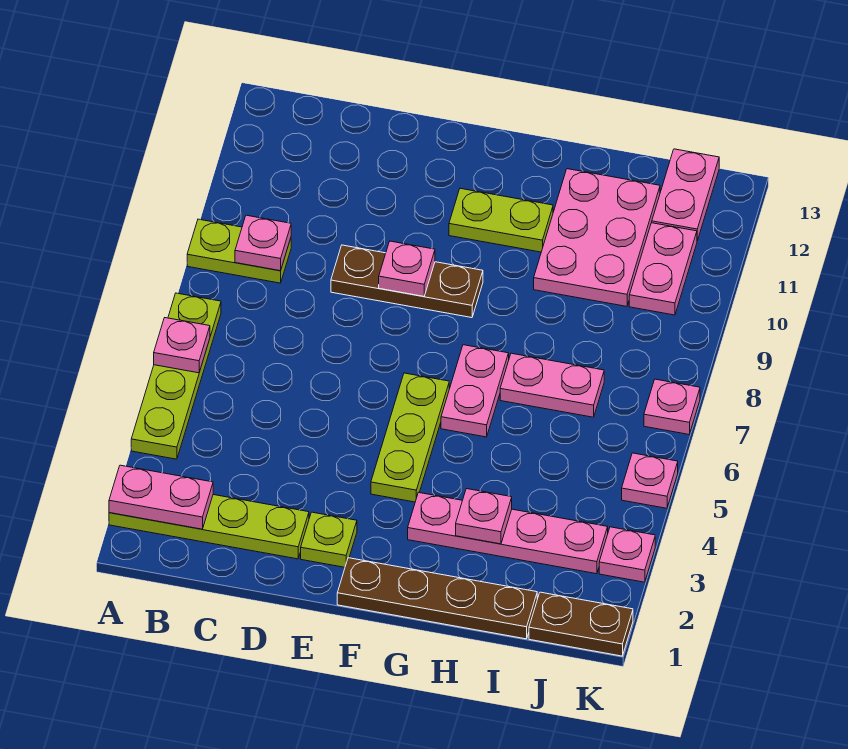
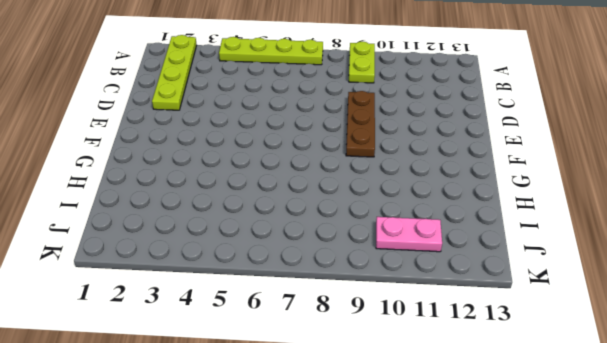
none -> lime 1x1 plate [301,512,357,567]
none -> brown 1x4 plate [337,558,537,639]
none -> lime 1x3 plate [371,373,449,502]

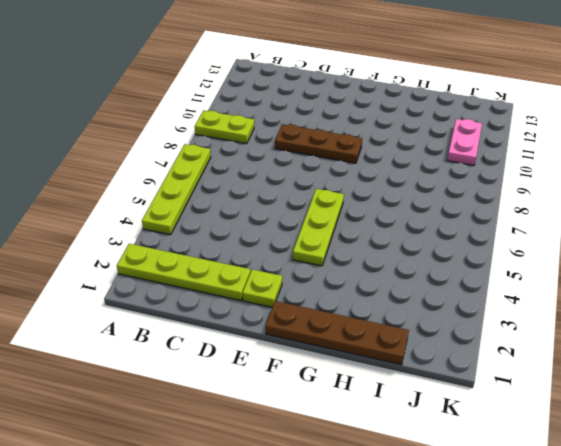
none -> lime 1x2 plate [449,188,553,252]
none -> pink 1x4 plate [408,493,608,574]
none -> pink 1x2 plate [441,345,509,437]

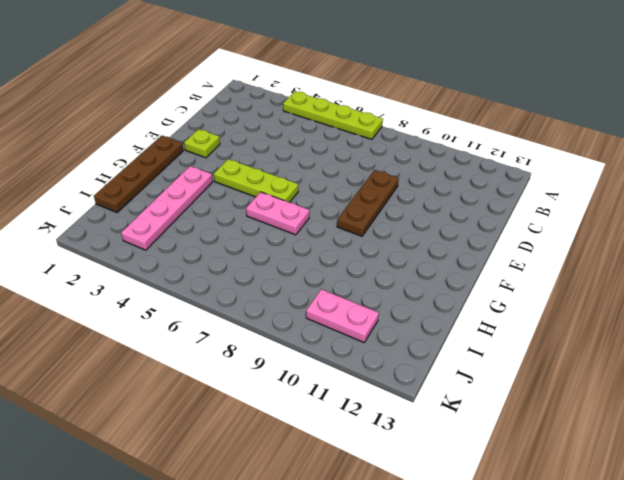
none -> lime 1x4 plate [109,495,309,559]
none -> lime 1x2 plate [187,219,291,283]
none -> lime 1x2 plate [449,188,553,252]

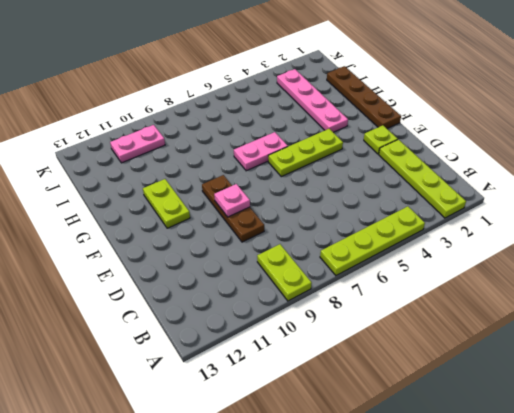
none -> pink 1x2 plate [500,353,604,417]
none -> pink 2x3 plate [534,169,660,306]
none -> brown 1x2 plate [529,592,633,656]

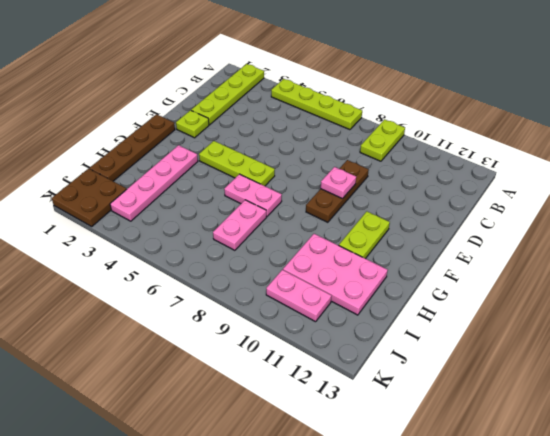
brown 2x2 plate [52,169,127,226] -> brown 1x2 plate [529,592,633,656]
none -> pink 1x2 plate [652,149,719,241]
none -> pink 1x1 plate [599,527,655,582]
none -> pink 1x1 plate [622,453,678,508]

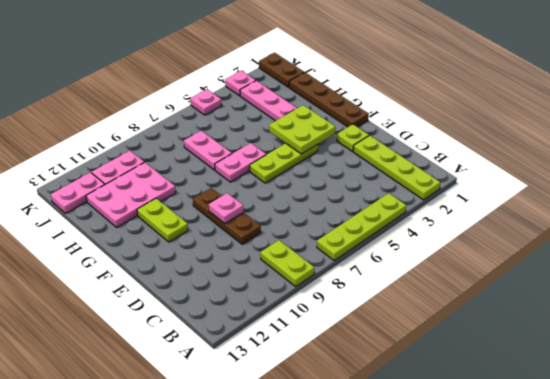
lime 2x2 plate [269,105,335,154] -> none
none -> pink 1x1 plate [644,379,700,434]
none -> pink 1x2 plate [109,465,213,529]
none -> pink 1x1 plate [154,318,210,373]

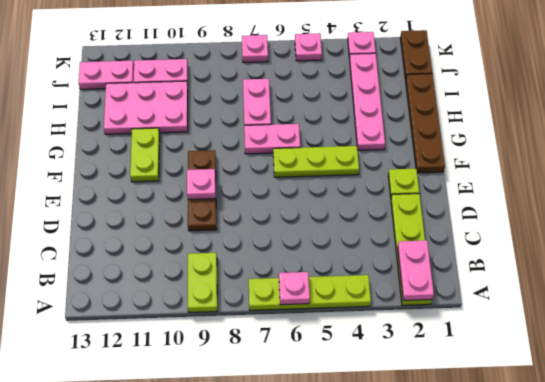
none -> pink 1x1 plate [235,215,291,271]
none -> pink 1x1 plate [456,489,512,544]

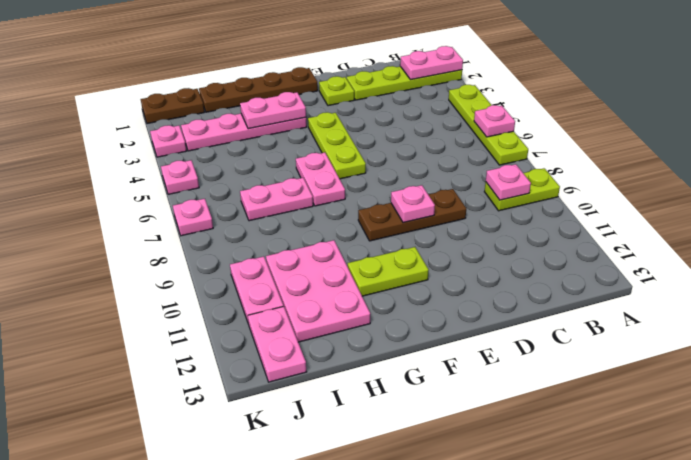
pink 1x2 plate [240,92,306,129] -> pink 1x1 plate [456,489,512,544]

